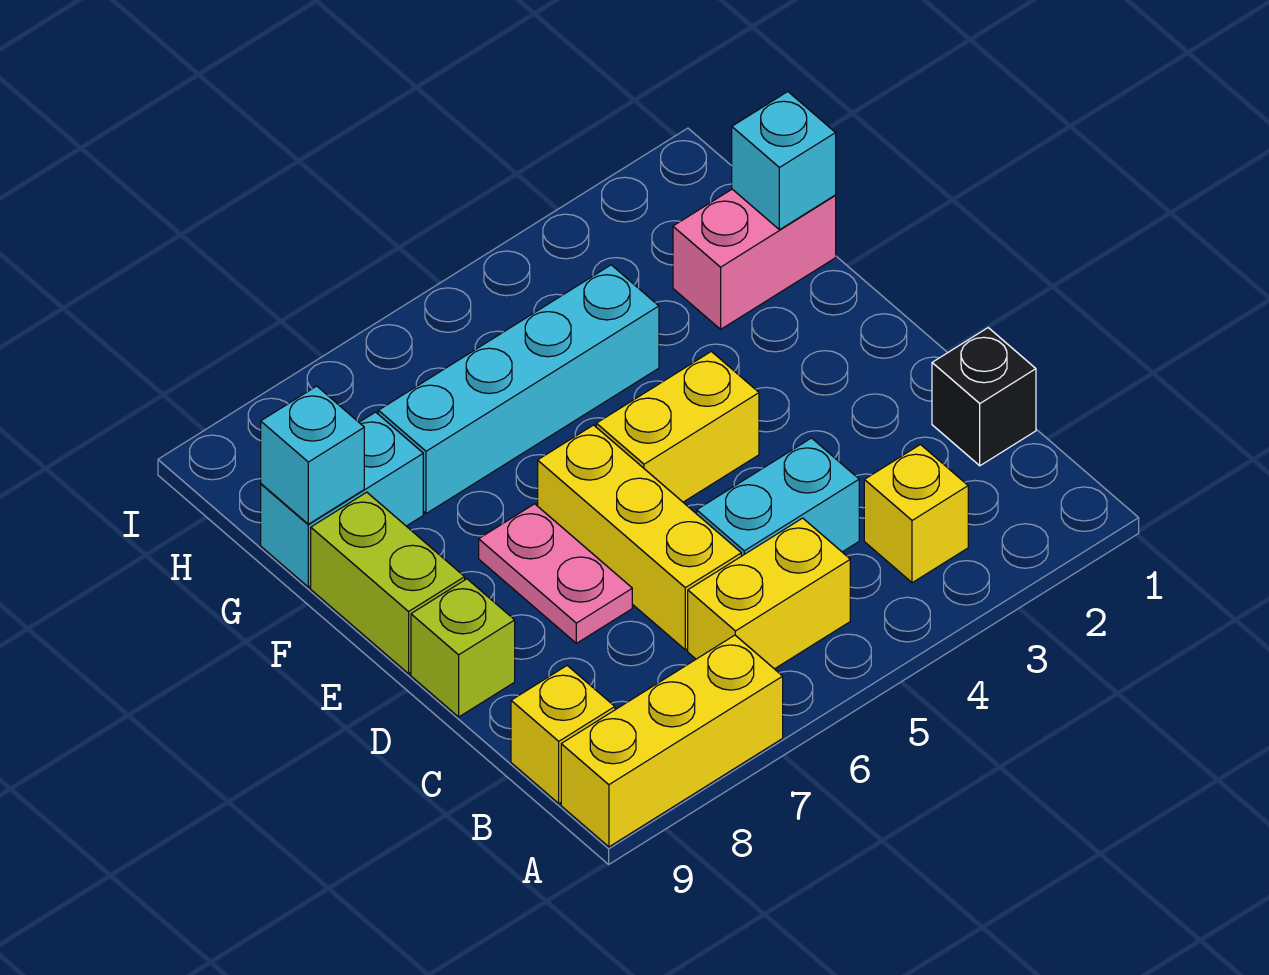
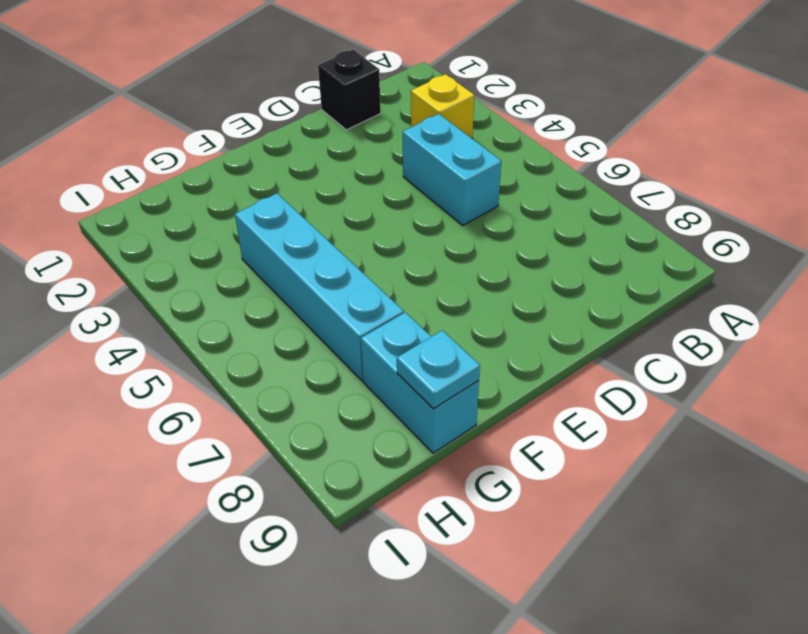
cyan 1x1 plate [397,330,480,409] -> cyan 1x1 brick [261,386,364,524]
none -> yellow 1x3 brick [561,635,783,847]
none -> yellow 1x2 brick [688,518,850,669]
none -> yellow 1x1 brick [511,666,615,803]

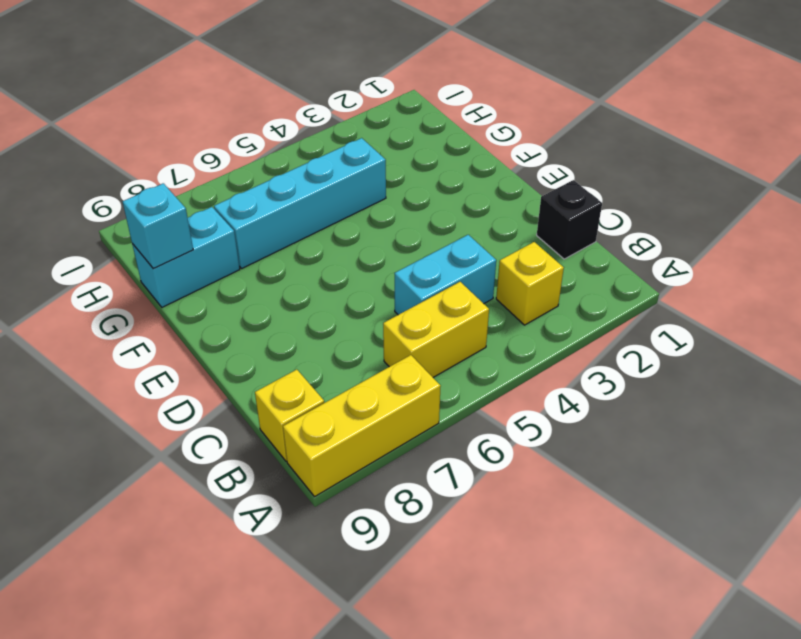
none -> yellow 1x3 brick [538,425,741,650]
none -> pink 1x2 plate [479,504,632,643]
none -> lime 1x1 brick [411,579,515,717]

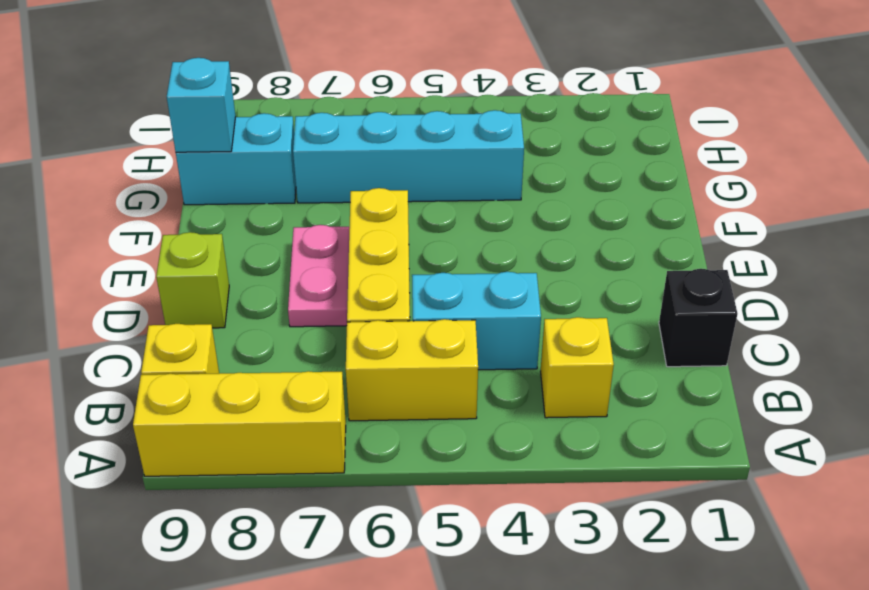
none -> yellow 1x2 brick [596,351,759,502]
none -> lime 1x2 brick [311,492,465,674]
none -> pink 1x2 brick [673,189,836,329]

